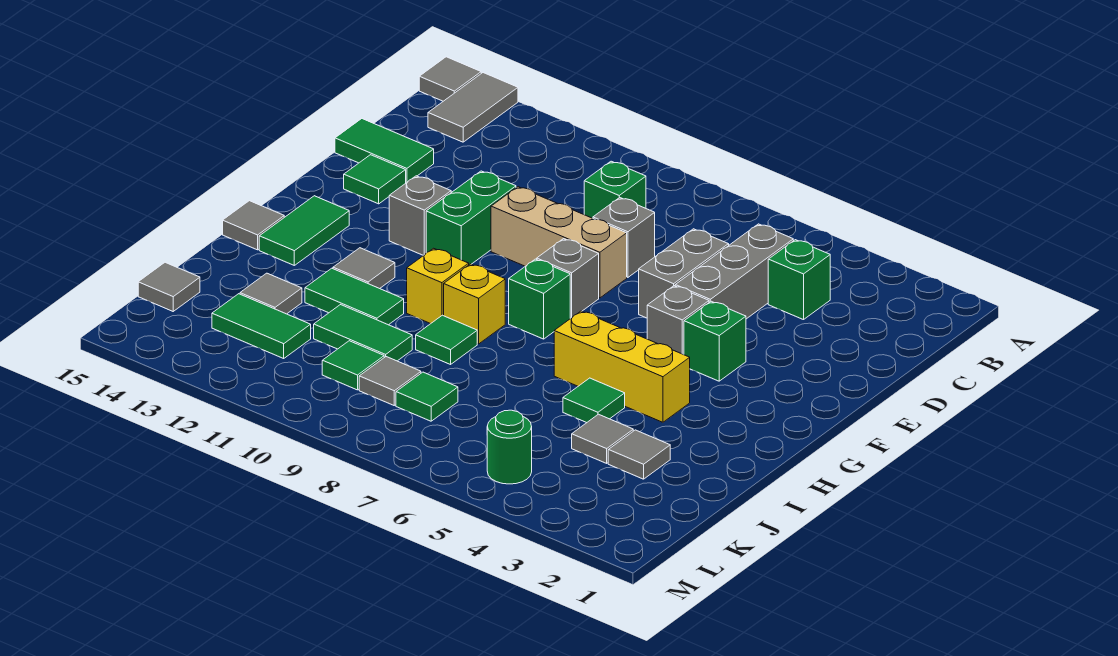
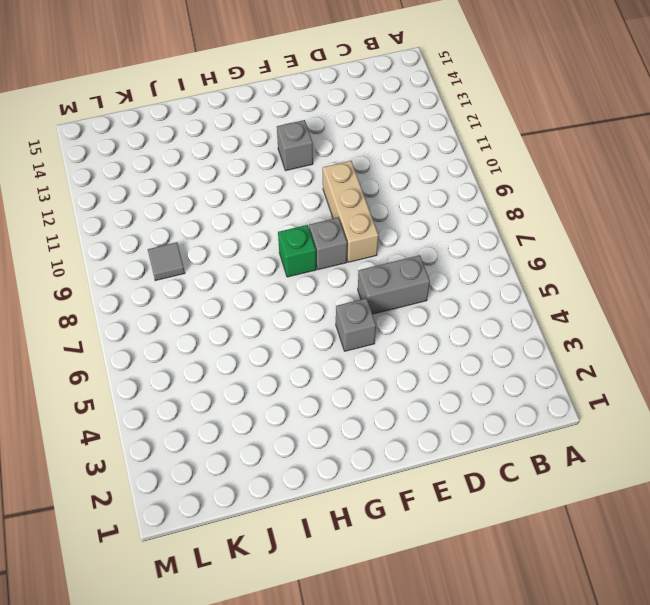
none -> grey 1x2 tile [428,73,518,142]
none -> grey 1x1 tile [419,57,481,101]
none -> green 1x1 brick [768,240,830,320]
none -> grey 1x3 brick [675,224,793,319]

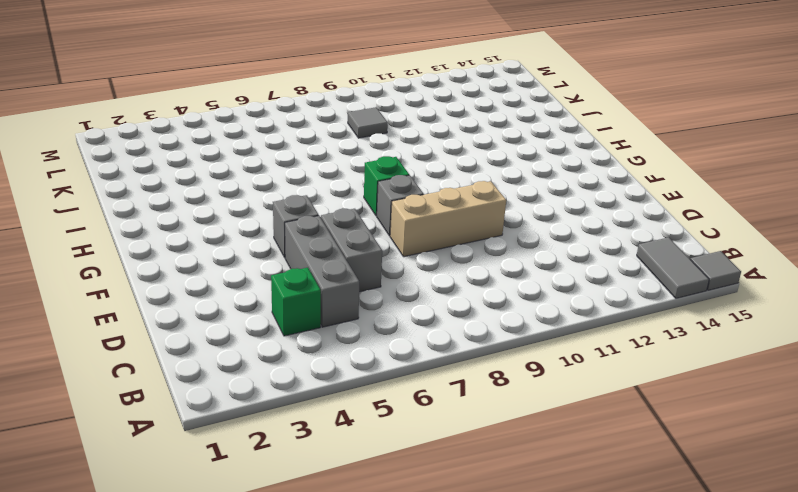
none -> green 1x1 brick [584,161,646,218]
none -> grey 1x1 brick [593,197,655,277]
none -> green 1x2 tile [335,119,434,183]
none -> green 1x2 brick [426,171,516,265]

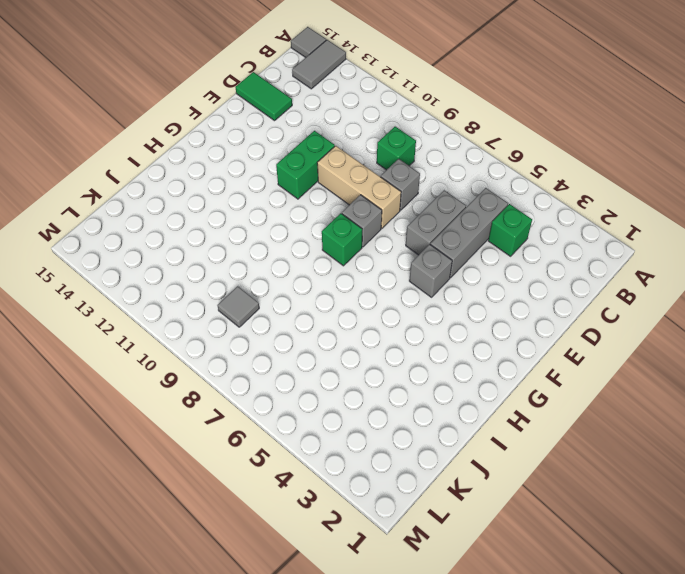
none -> green 1x1 tile [344,155,406,204]
none -> green 1x1 brick [684,301,746,381]
none -> grey 1x1 brick [389,176,451,256]
none -> green 1x2 tile [259,196,349,265]

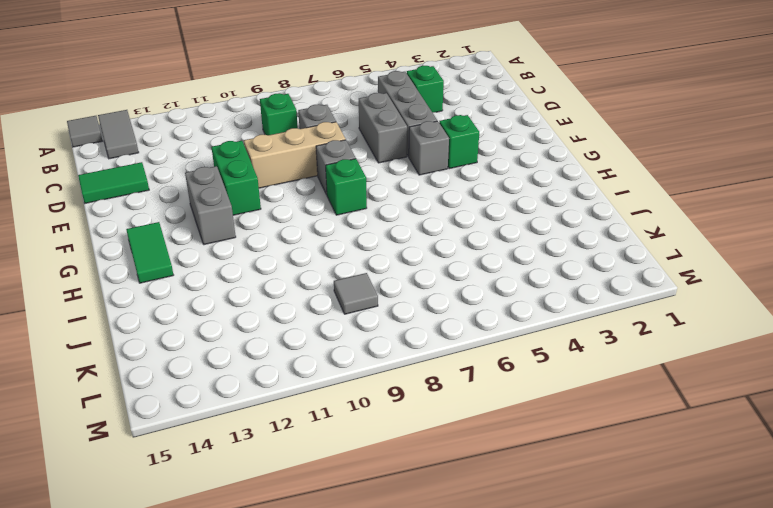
grey 1x2 brick [185,166,236,245] -> grey 1x1 brick [389,176,451,256]
none -> green 1x1 tile [344,155,406,204]
none -> yellow 1x3 brick [554,311,690,422]
none -> yellow 1x1 brick [444,264,505,344]
none -> yellow 1x1 brick [407,248,469,324]

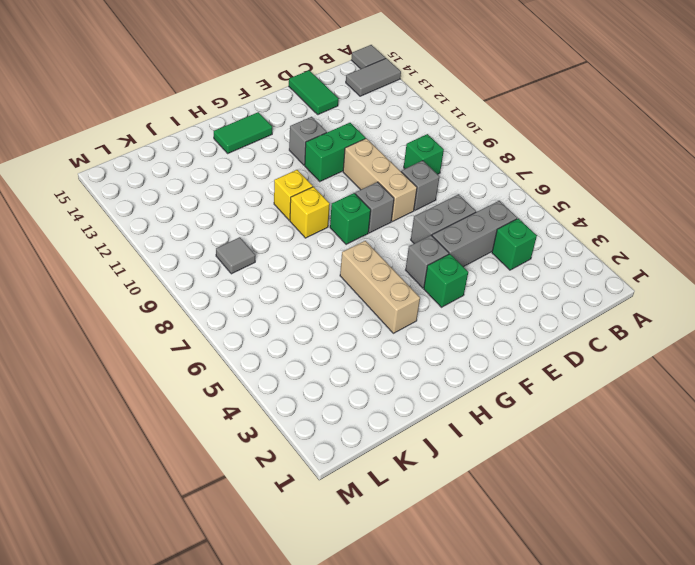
tan 1x3 brick [340,241,420,333] -> yellow 1x3 brick [554,311,690,422]
none -> green 1x1 tile [344,155,406,204]
none -> grey 1x1 tile [333,248,395,289]
none -> grey 1x1 tile [223,201,284,250]
none -> green 1x1 tile [563,378,625,423]

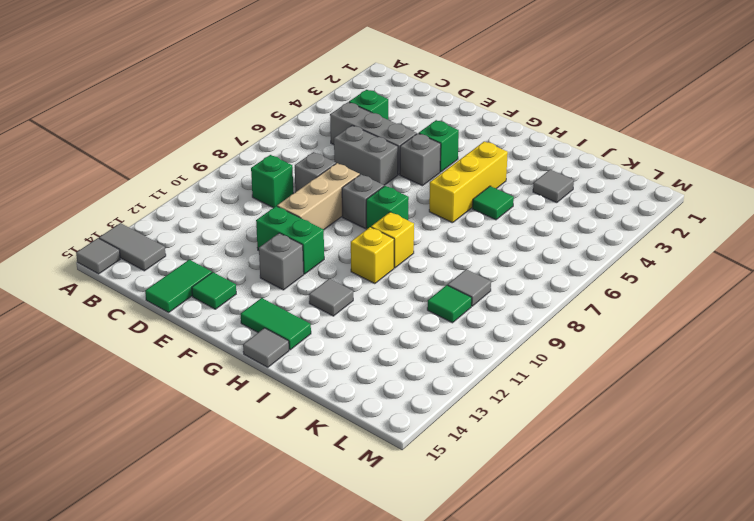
none -> green 1x1 tile [416,315,477,364]
none -> green 1x2 tile [305,268,404,325]
none -> grey 1x1 tile [572,414,633,463]
none -> green 1x2 tile [314,305,412,361]

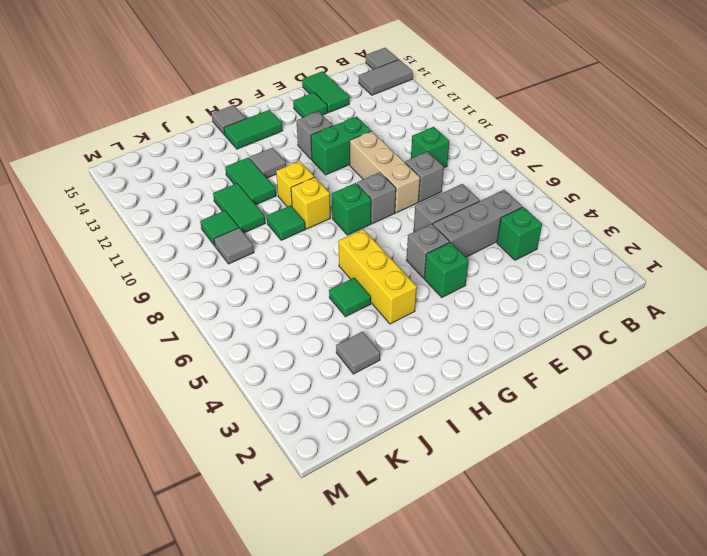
none -> grey 1x1 tile [572,414,633,463]
none -> grey 1x1 tile [240,273,302,314]
none -> green 1x1 tile [396,372,458,421]
none -> green 1x2 tile [212,294,311,358]

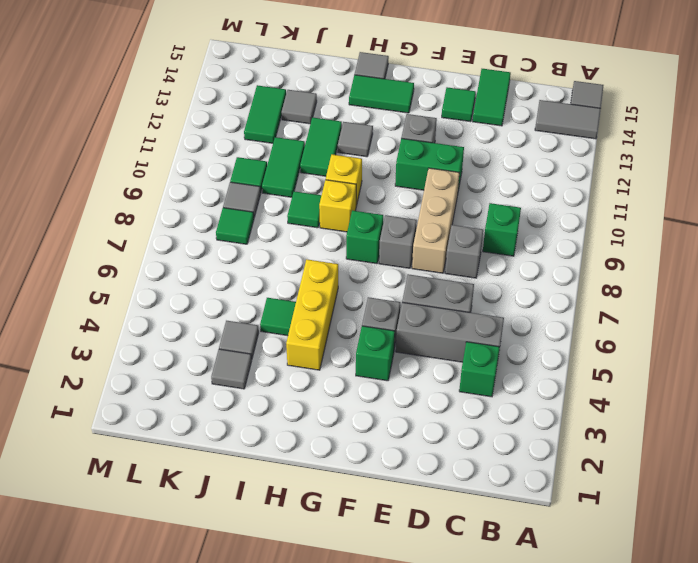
none -> grey 1x1 tile [138,262,200,311]
none -> green 1x1 round brick [487,410,532,484]

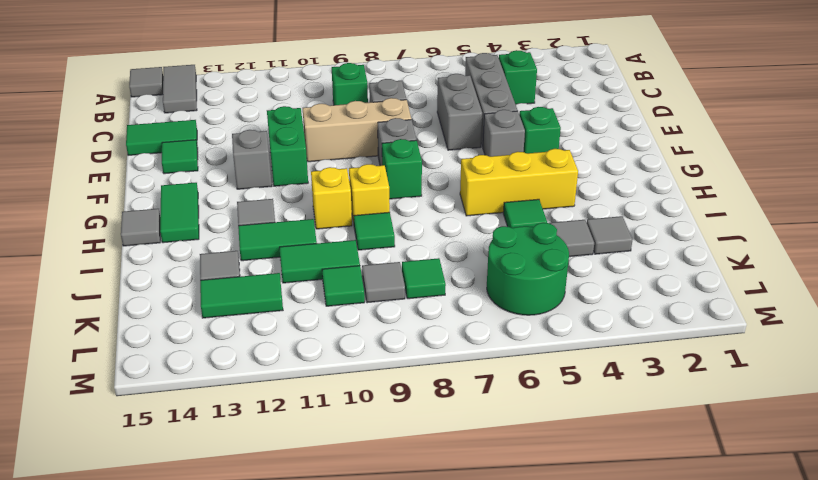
green 2x2 round brick [487,223,569,315] -> green 1x1 round brick [487,410,532,484]
none -> grey 1x1 tile [138,262,200,311]

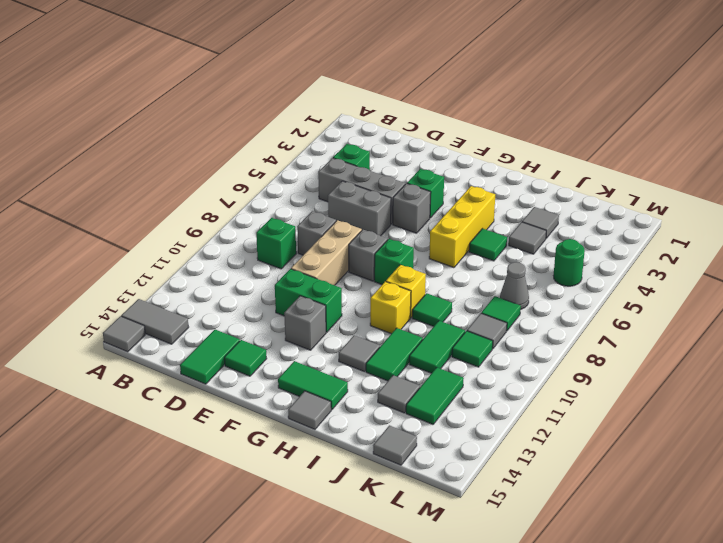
grey 1x1 cone [500,262,529,309] -> none

